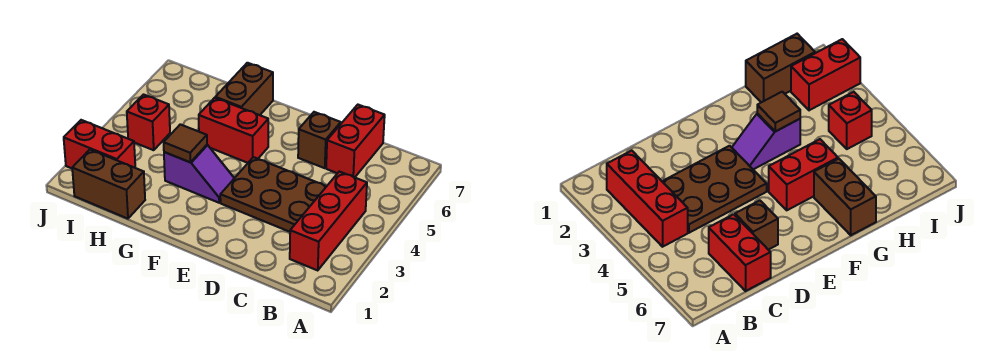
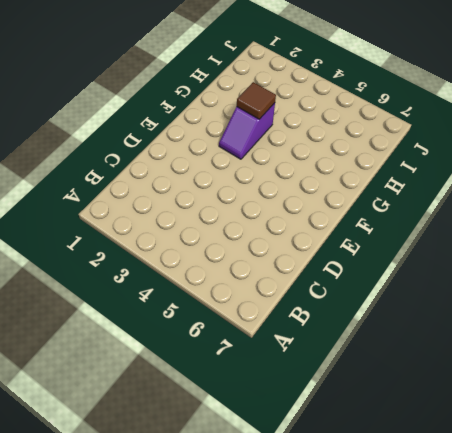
none -> red 1x3 brick [290,172,367,270]
none -> brown 2x3 plate [220,157,327,232]

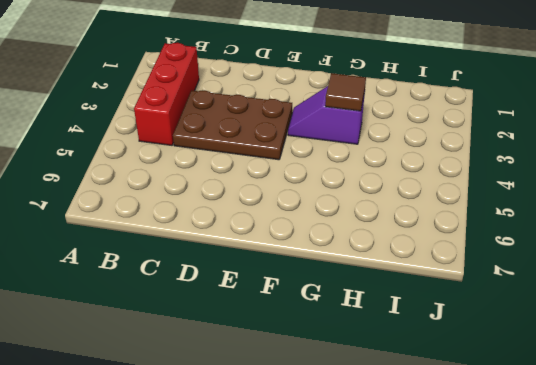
none -> red 1x2 brick [326,105,385,177]
none -> brown 1x1 brick [298,112,341,168]

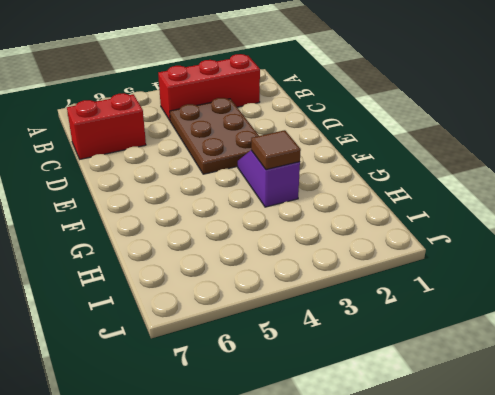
none -> brown 1x1 brick [298,112,341,168]
none -> red 1x2 brick [199,98,268,163]

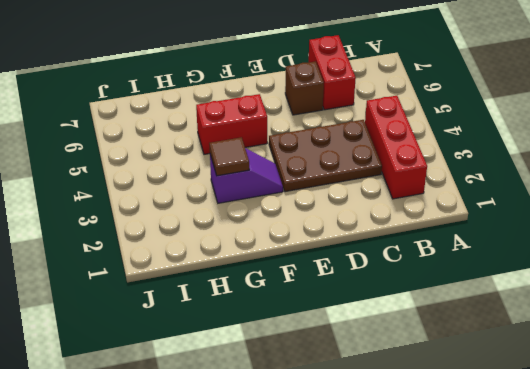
none -> brown 1x2 brick [215,63,273,115]
none -> brown 1x2 brick [72,150,145,219]

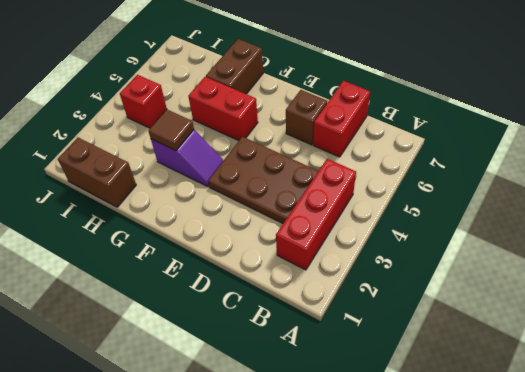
none -> red 1x2 brick [64,120,135,168]

